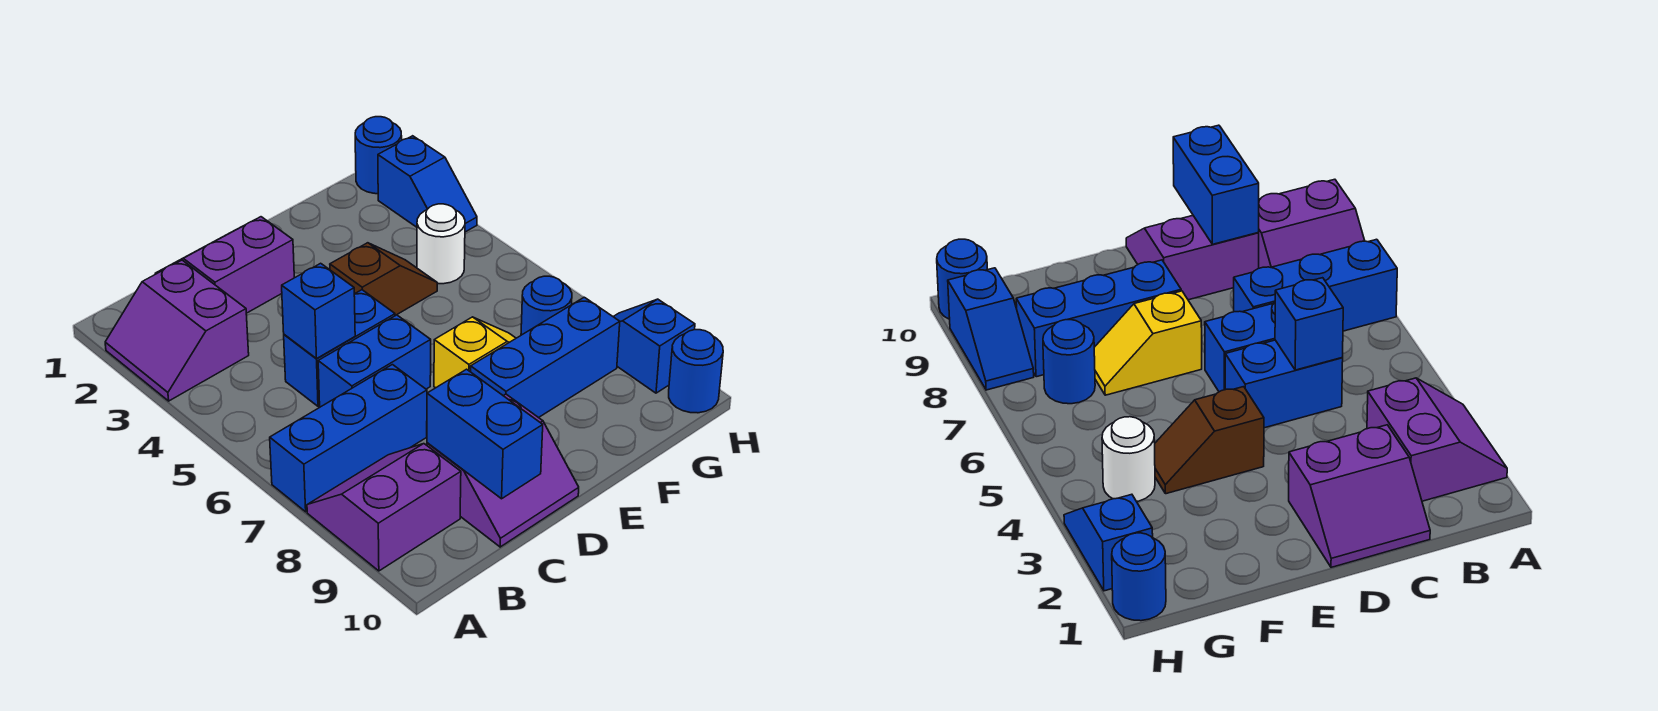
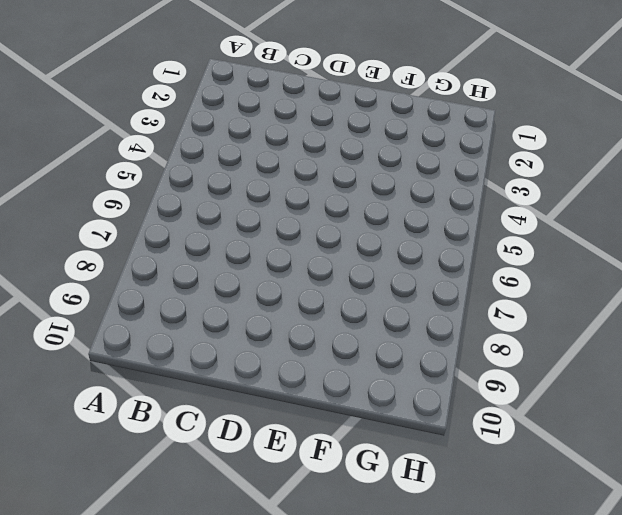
none -> purple 2x2 slope [105,260,249,401]
none -> blue 1x3 brick [270,365,427,512]
none -> purple 2x2 slope [307,444,461,571]

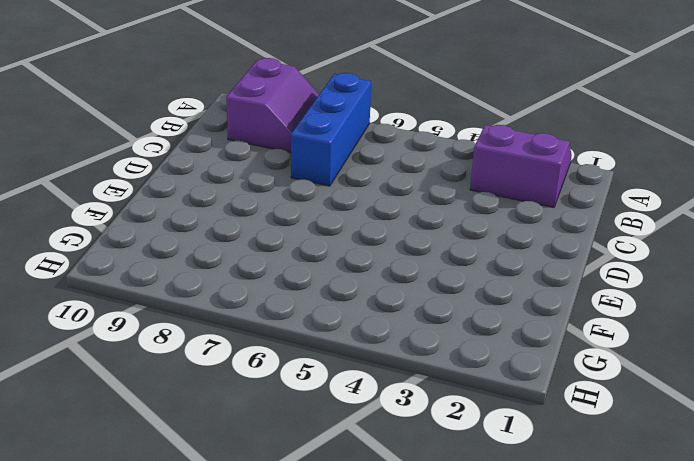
none -> purple 2x2 slope [155,217,294,313]
none -> blue 1x2 brick [284,290,395,406]
none -> blue 1x2 brick [318,315,431,407]

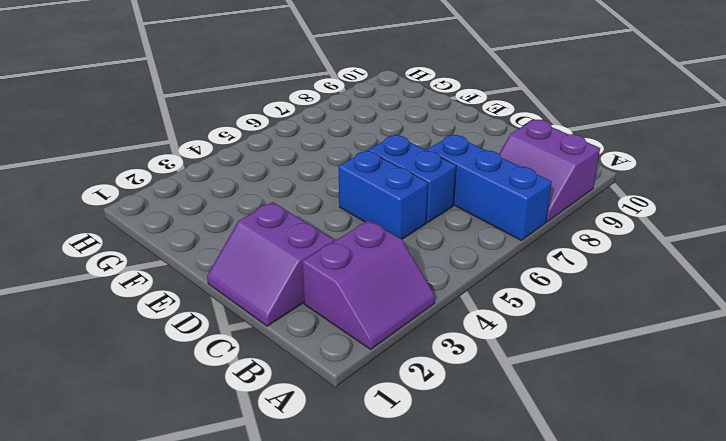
none -> purple 2x2 slope [427,394,579,547]
none -> brown 1x2 slope [330,243,437,316]
none -> yellow 1x2 slope [434,317,516,388]

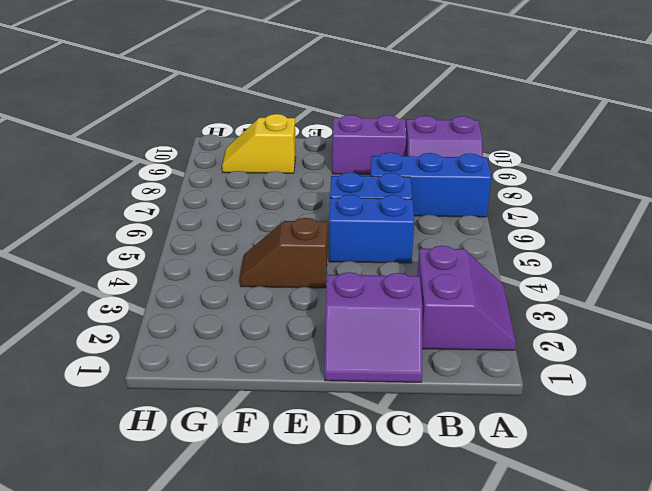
yellow 1x2 slope [222,114,296,173] -> yellow 1x2 slope moved to [434,317,516,388]
none -> blue 1x3 brick [471,297,620,418]
none -> white 1x1 round brick [417,204,465,284]
none -> blue 1x1 round brick [521,276,572,335]

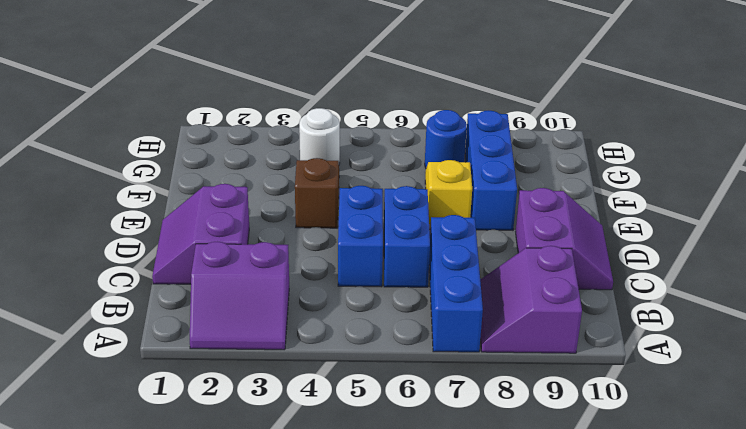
none -> blue 1x1 round brick [355,117,402,194]
none -> blue 1x2 slope [378,136,477,232]
none -> blue 1x2 slope [613,299,695,393]

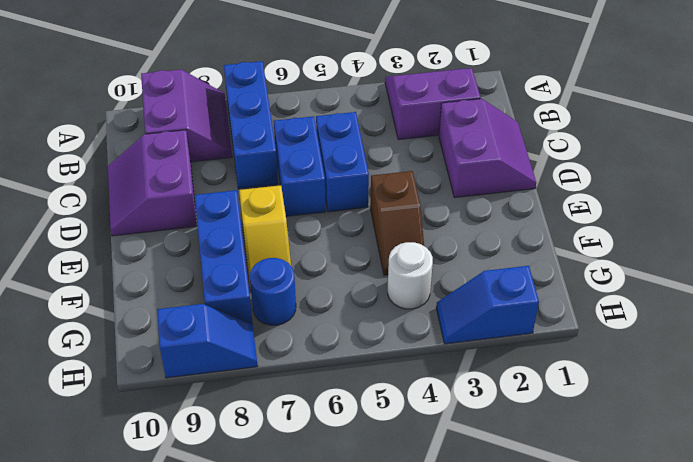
none -> blue 1x1 round brick [355,117,402,194]
none -> blue 1x1 round brick [669,330,723,413]
none -> blue 1x1 brick [282,263,355,359]

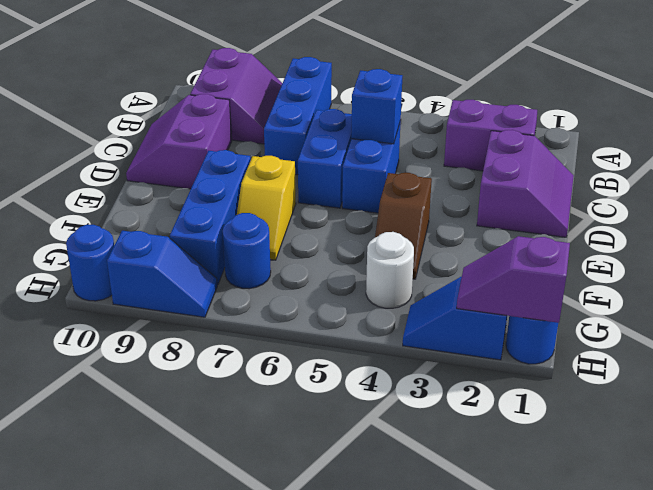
purple 1x2 slope [457,236,570,323] -> none
none -> blue 1x2 brick [427,369,543,499]

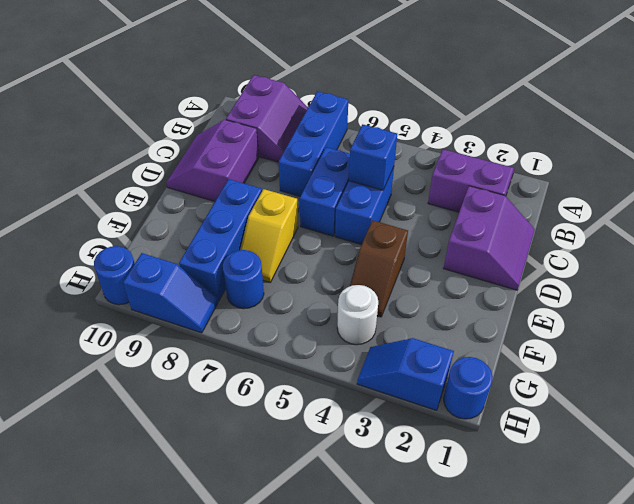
none -> blue 1x2 brick [427,369,543,499]

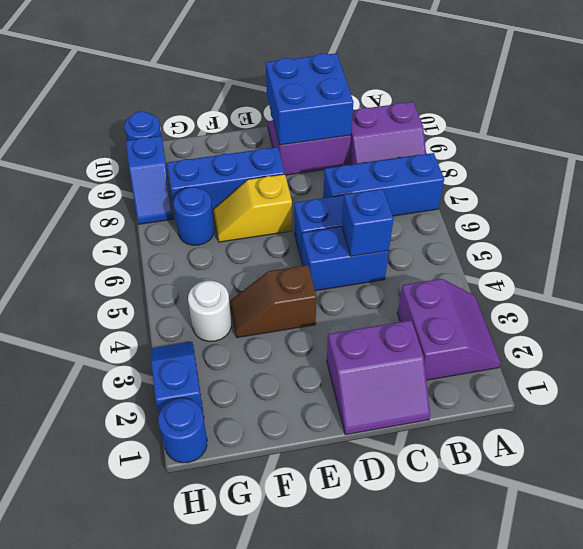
blue 2x2 brick [266,53,353,145] -> blue 1x2 brick [427,369,543,499]

